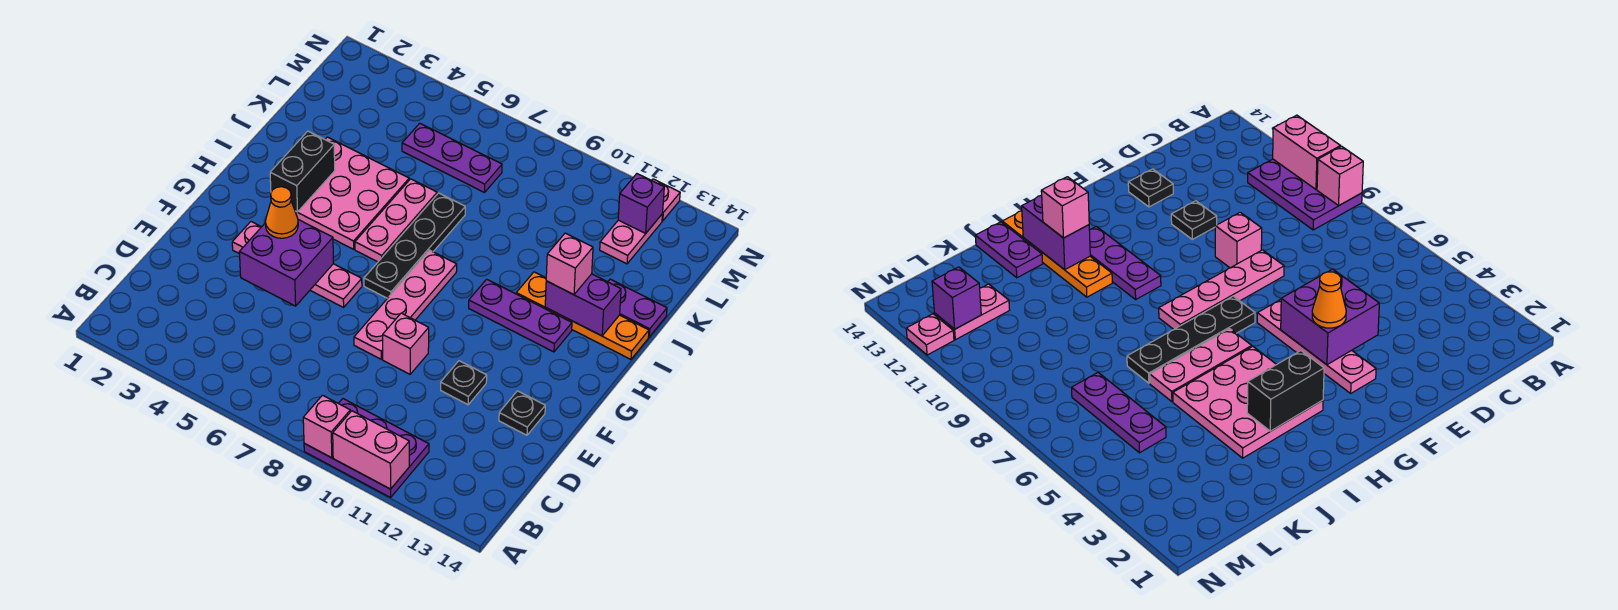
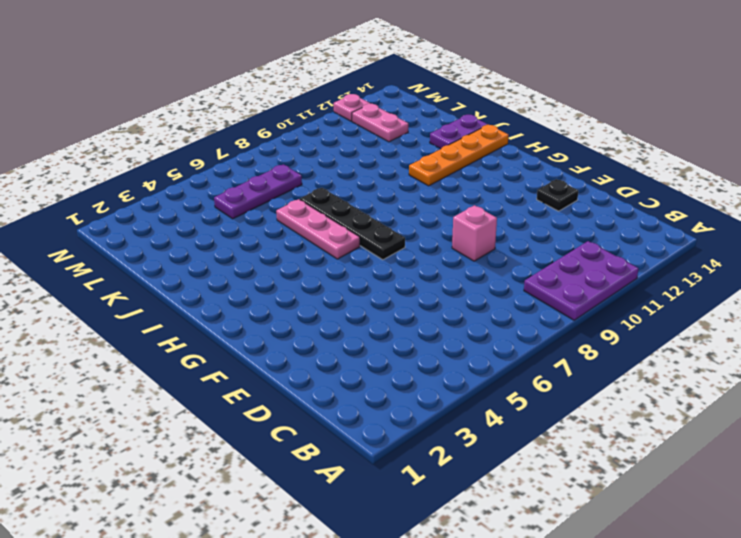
none -> pink 1x4 plate [354,250,457,359]
none -> black 1x1 plate [441,361,487,405]
none -> pink 1x4 plate [232,222,362,307]

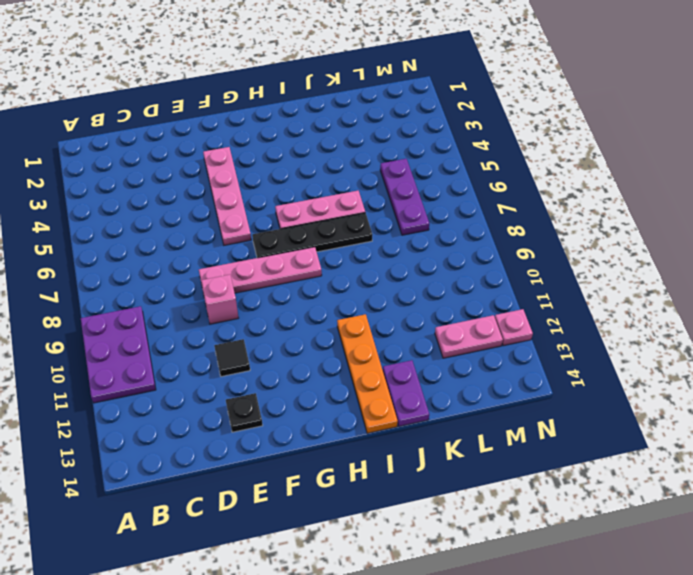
black 1x1 tile [214,339,250,377] -> black 1x1 plate [441,361,487,405]
none -> pink 3x3 plate [295,137,409,249]
none -> purple 1x3 plate [469,279,572,352]
none -> pink 1x1 brick [303,395,350,458]

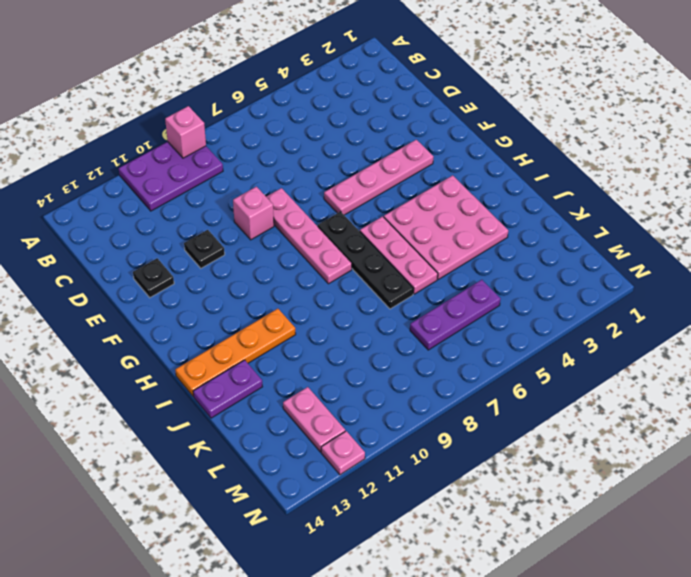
none -> purple 1x3 plate [469,279,572,352]
none -> pink 1x2 brick [333,411,409,489]
none -> purple 2x2 brick [239,220,333,306]

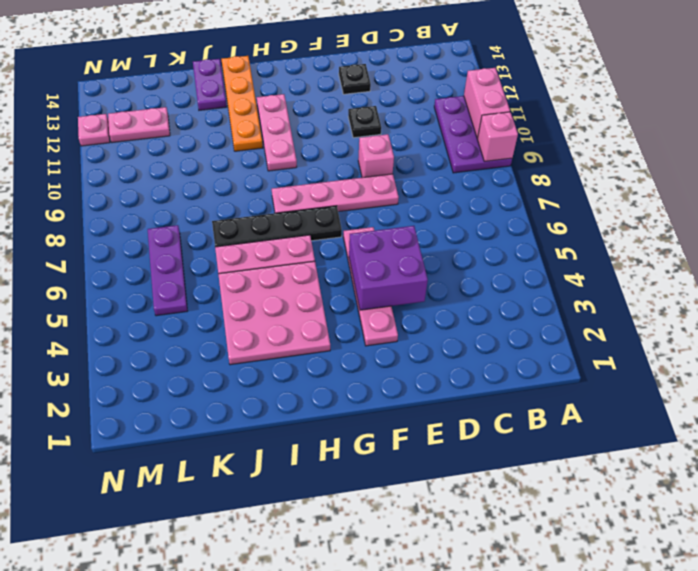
pink 1x3 plate [257,94,297,171] -> purple 1x3 plate [469,279,572,352]
none -> black 1x2 brick [270,131,335,212]
none -> purple 1x2 brick [545,274,621,336]
none -> purple 1x1 brick [618,174,664,233]

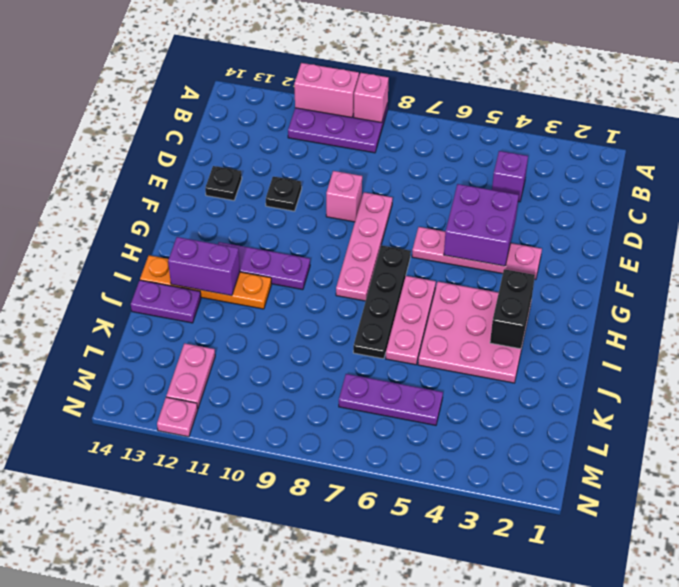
purple 1x1 brick [492,151,528,202] -> purple 1x1 brick moved to [618,174,664,233]
none -> orange 1x1 cone [265,187,298,238]
none -> pink 1x1 brick [546,233,593,295]

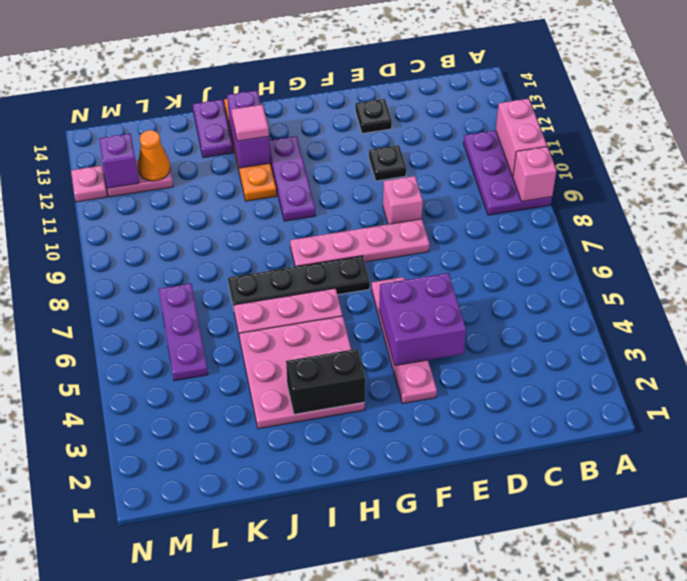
pink 1x1 tile [231,105,269,141] -> pink 1x1 brick [546,233,593,295]
orange 1x1 cone [138,130,170,181] -> orange 1x1 cone moved to [265,187,298,238]

